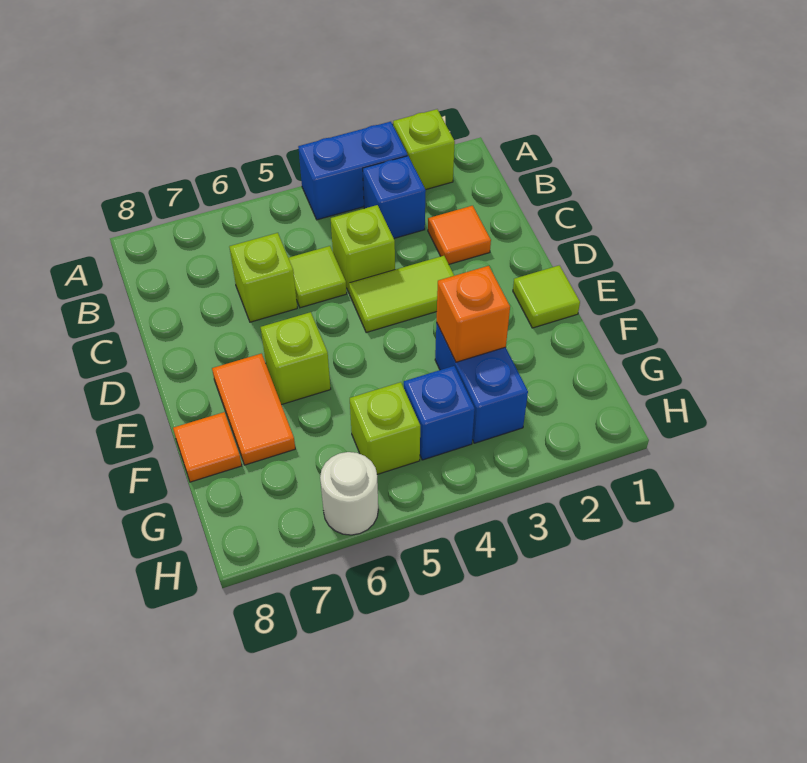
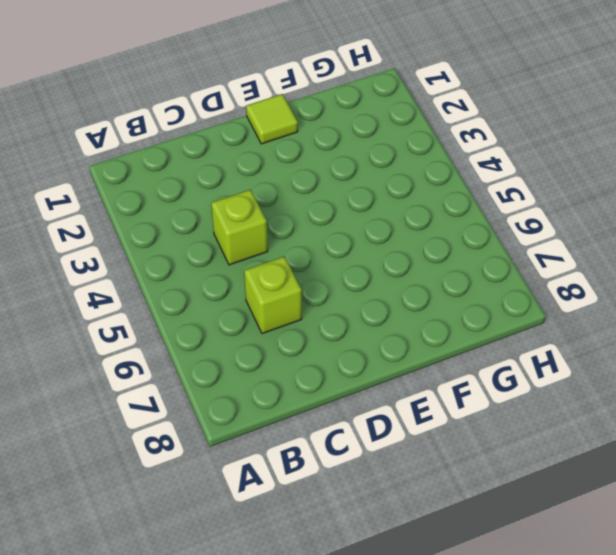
none -> lime 1x1 brick [393,109,455,190]
none -> blue 1x2 brick [298,122,407,220]
none -> blue 1x1 brick [363,156,426,238]

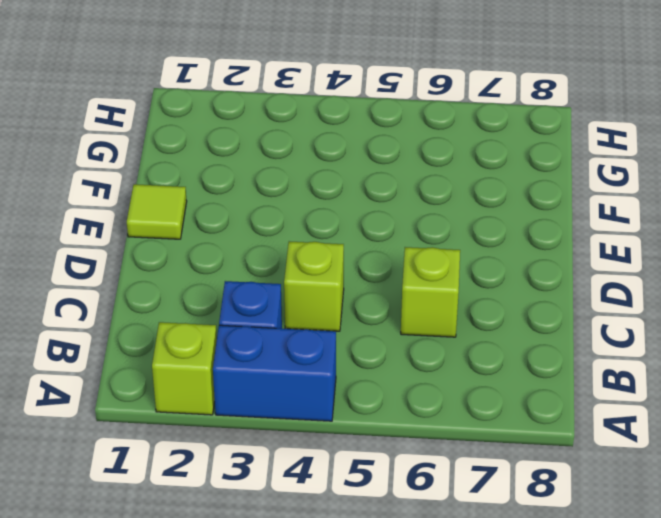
none -> orange 1x1 tile [428,206,491,264]
none -> lime 1x1 tile [289,246,347,308]
none -> lime 1x2 tile [349,256,454,333]

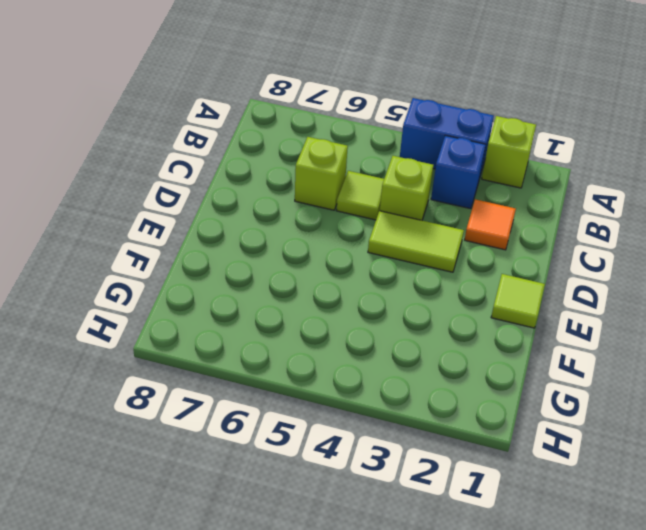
none -> lime 1x1 brick [261,312,331,405]
none -> orange 1x2 tile [212,354,295,465]
none -> blue 1x2 brick [435,323,528,443]

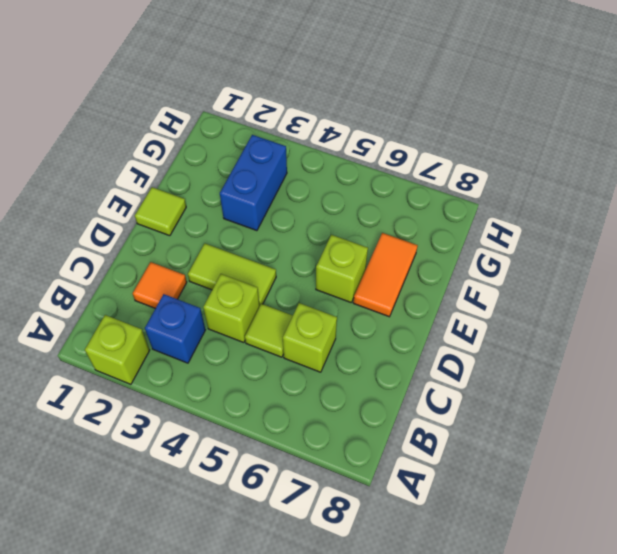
none -> blue 1x2 brick [298,122,407,220]
none -> orange 1x1 tile [173,412,242,482]
none -> blue 1x1 brick [404,366,475,460]

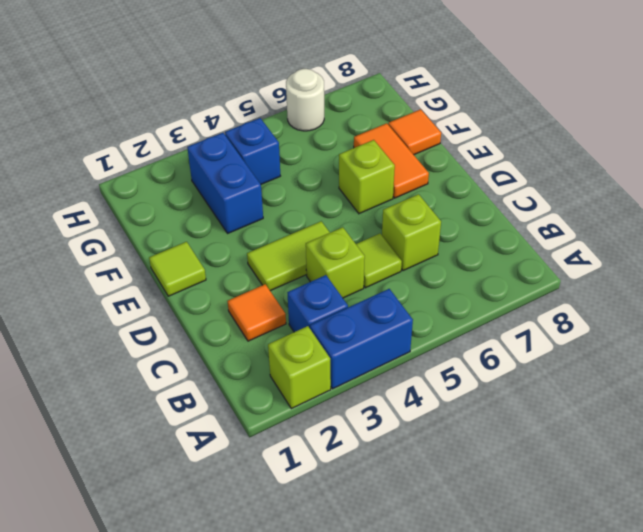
none -> lime 1x1 brick [350,382,420,474]
none -> orange 1x1 brick [436,266,510,362]

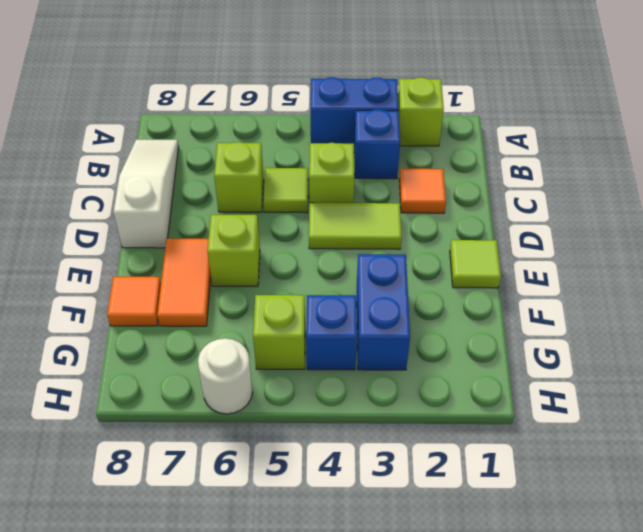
white 1x3 slope [113,140,179,248] -> none
none -> orange 1x1 brick [436,266,510,362]

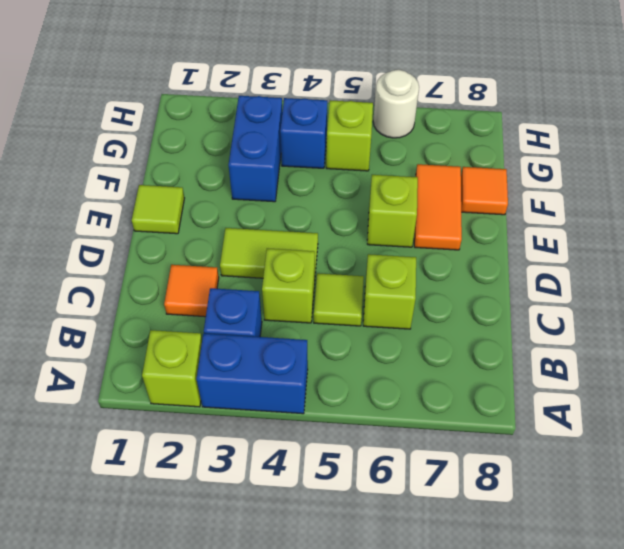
none -> orange 1x1 brick [436,266,510,362]

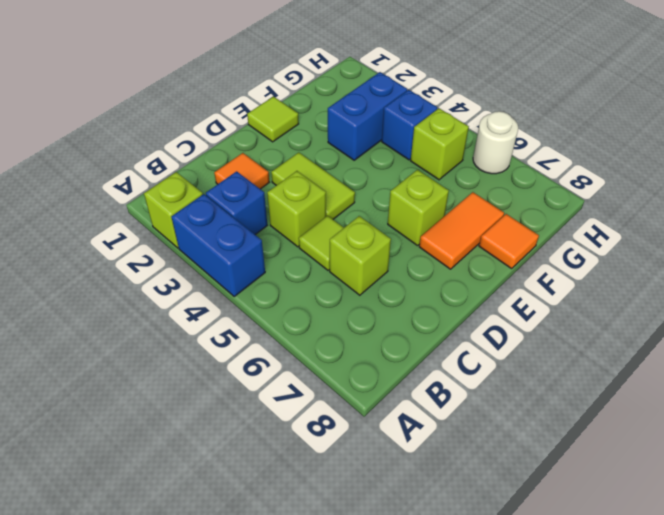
none -> orange 1x1 brick [436,266,510,362]

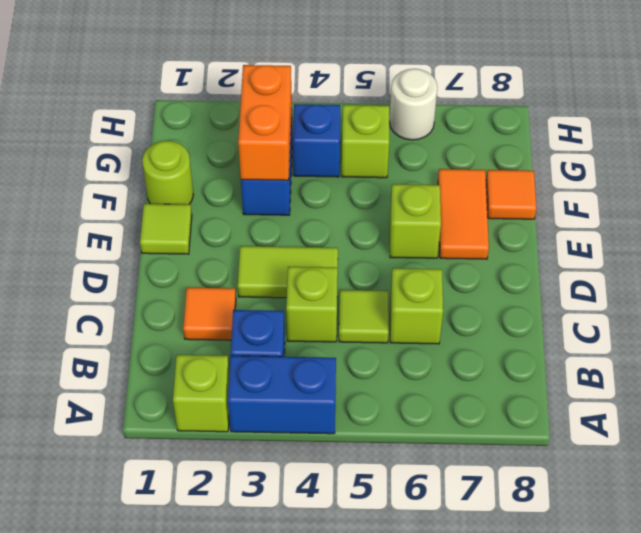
lime 1x1 round brick [142,141,193,204] -> none
orange 1x2 brick [238,65,292,180] -> orange 1x1 brick [436,266,510,362]

